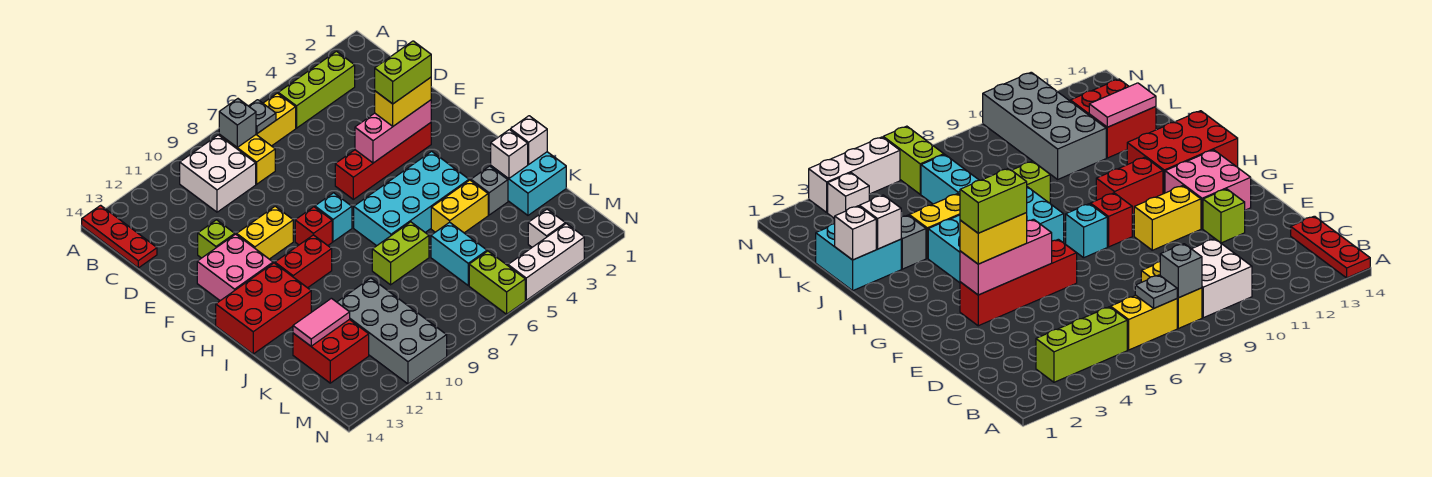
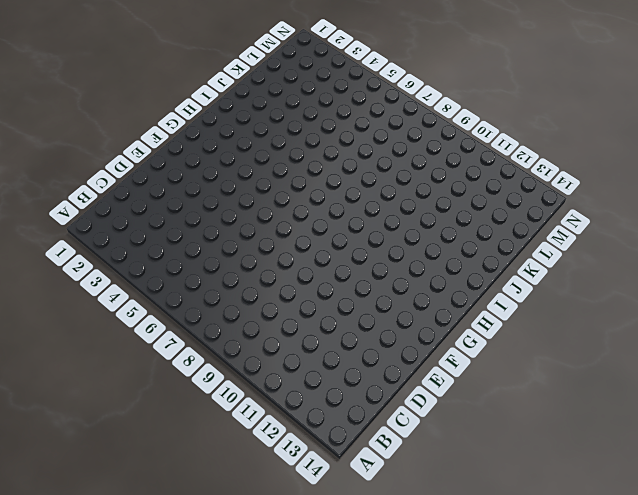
none -> red 1x3 plate [82,205,157,268]
none -> lime 1x3 brick [278,51,355,128]
none -> yellow 1x2 brick [256,93,296,146]
none -> yellow 1x2 brick [219,134,275,184]

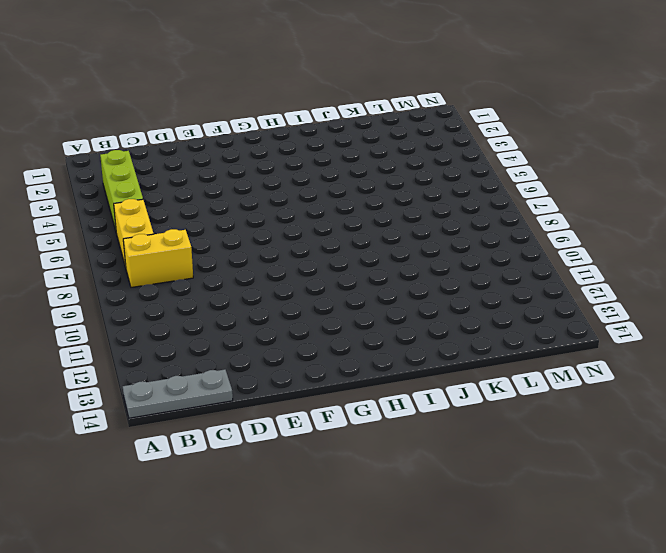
grey 1x3 plate [123,369,233,418] -> red 1x3 plate [82,205,157,268]
none -> white 2x2 brick [180,135,256,212]
none -> lime 1x1 brick [198,220,235,258]
none -> red 1x4 brick [335,123,431,199]
none -> yellow 1x2 brick [237,206,293,259]

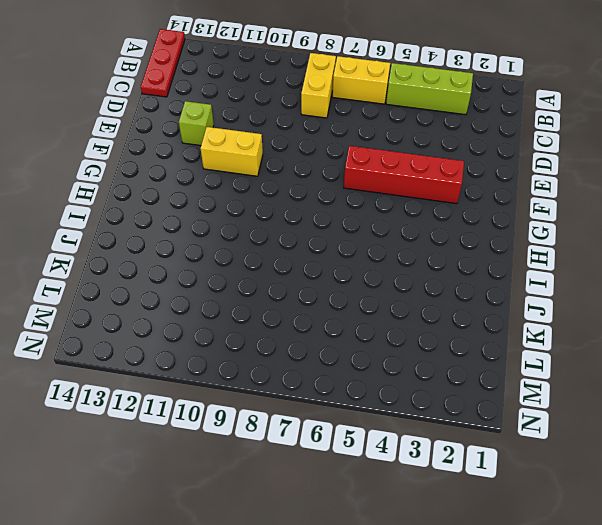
none -> white 2x2 brick [180,135,256,212]
none -> pink 2x2 brick [197,234,273,301]
none -> cyan 1x1 brick [315,193,352,242]
none -> red 1x1 brick [295,207,332,245]

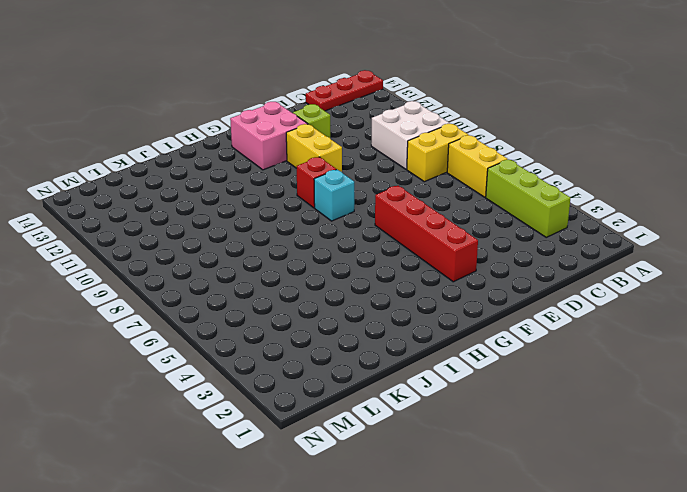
none -> cyan 2x4 brick [354,151,469,246]
none -> red 1x2 brick [275,235,332,288]
none -> red 2x3 brick [216,263,311,354]
none -> cyan 2x2 brick [491,152,566,215]

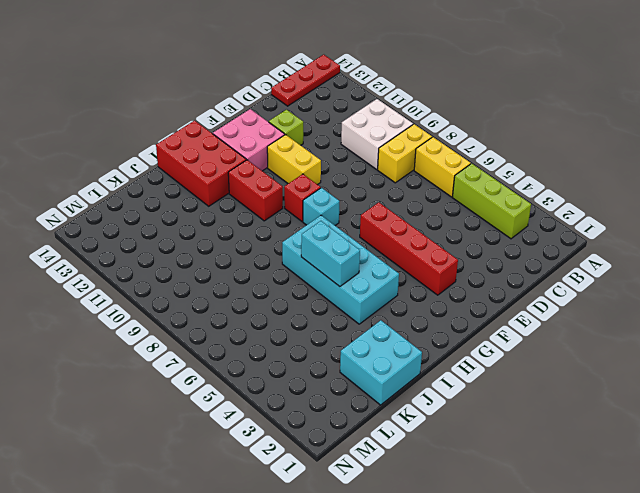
cyan 1x2 brick [301,221,360,286] -> cyan 1x2 brick turned to [431,222,487,285]
none -> grey 1x1 brick [471,166,508,215]
none -> yellow 1x2 brick [431,180,488,233]
none -> lime 1x2 brick [372,222,429,285]
none -> grey 2x4 brick [337,278,447,384]

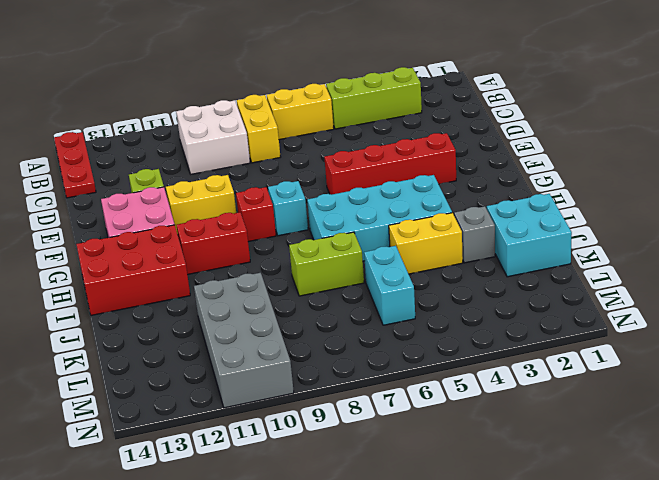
none -> red 2x2 brick [293,319,369,383]
none -> white 1x1 brick [528,209,565,247]
none -> lime 1x2 brick [469,251,525,314]
none -> white 1x3 brick [508,224,584,300]

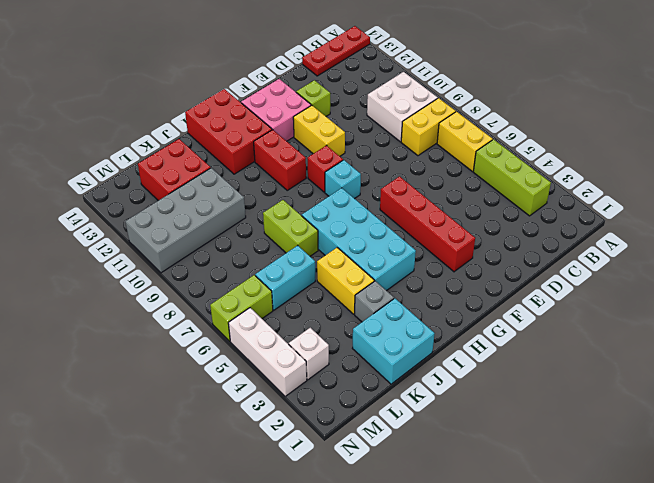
none -> grey 1x1 plate [249,100,276,133]
none -> grey 1x1 brick [219,99,256,147]
none -> pink 1x3 brick [355,100,431,163]
none -> white 1x1 brick [510,116,547,165]

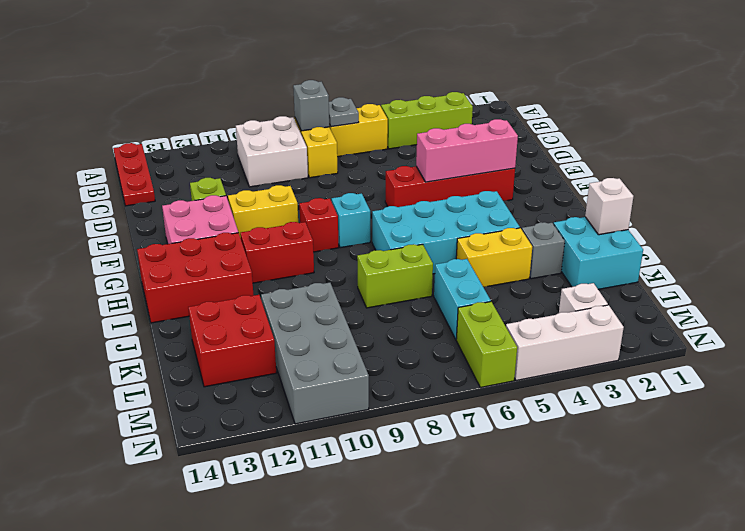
none -> white 1x1 brick [491,130,528,179]
none -> pink 1x2 tile [293,298,350,346]
none -> yellow 1x2 brick [375,77,431,126]
none -> lime 1x2 brick [375,41,431,104]

